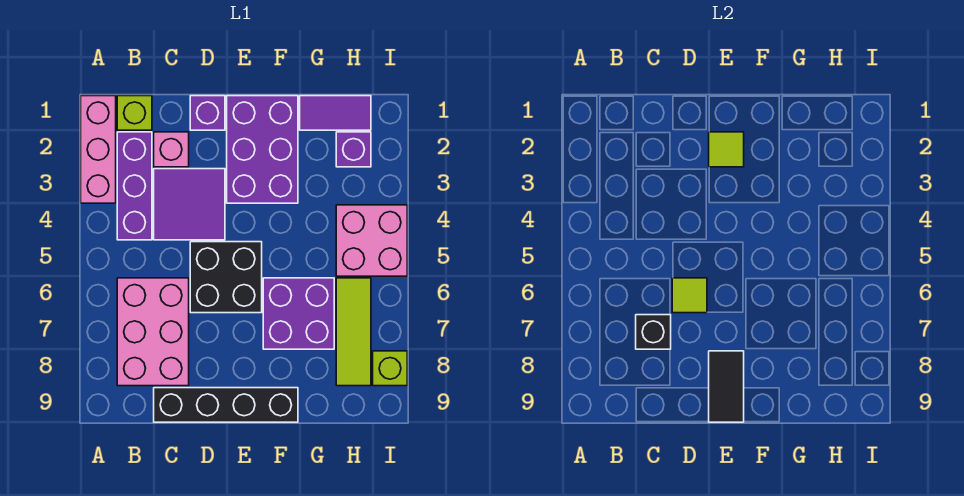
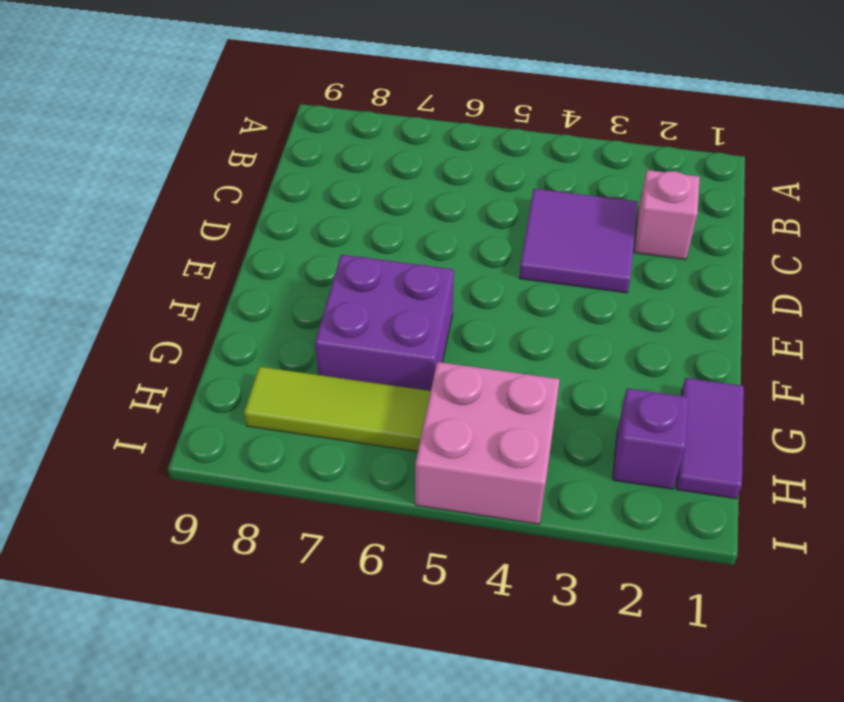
none -> pink 1x3 brick [81,96,116,203]
none -> lime 1x1 brick [117,96,152,130]
none -> purple 1x3 brick [117,132,152,240]

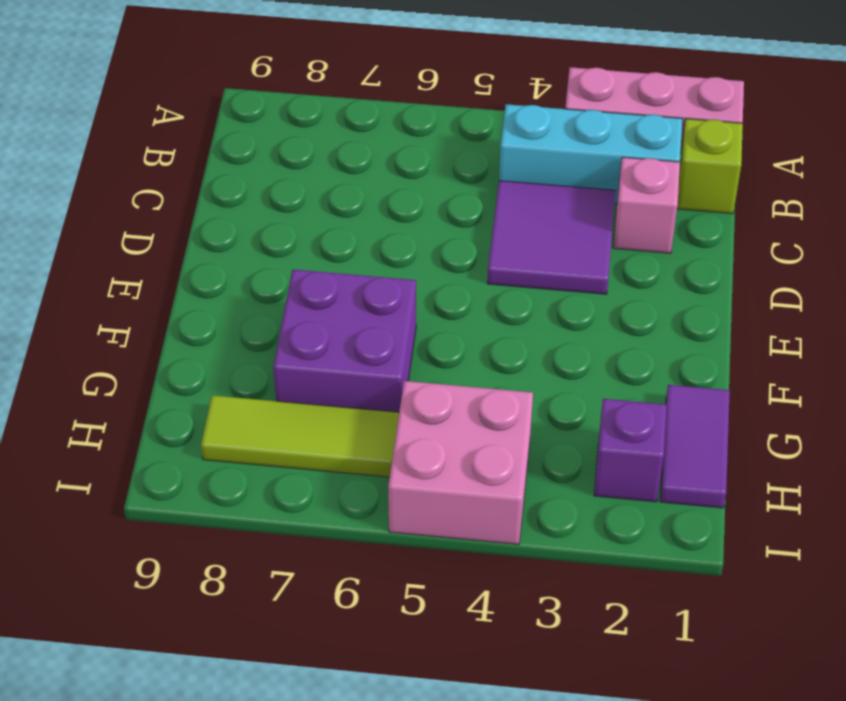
cyan 1x3 brick [499,104,682,204] -> purple 1x3 brick [117,132,152,240]
none -> pink 2x3 brick [117,278,189,386]
none -> black 1x4 brick [154,388,298,422]
none -> purple 1x1 brick [190,96,225,130]

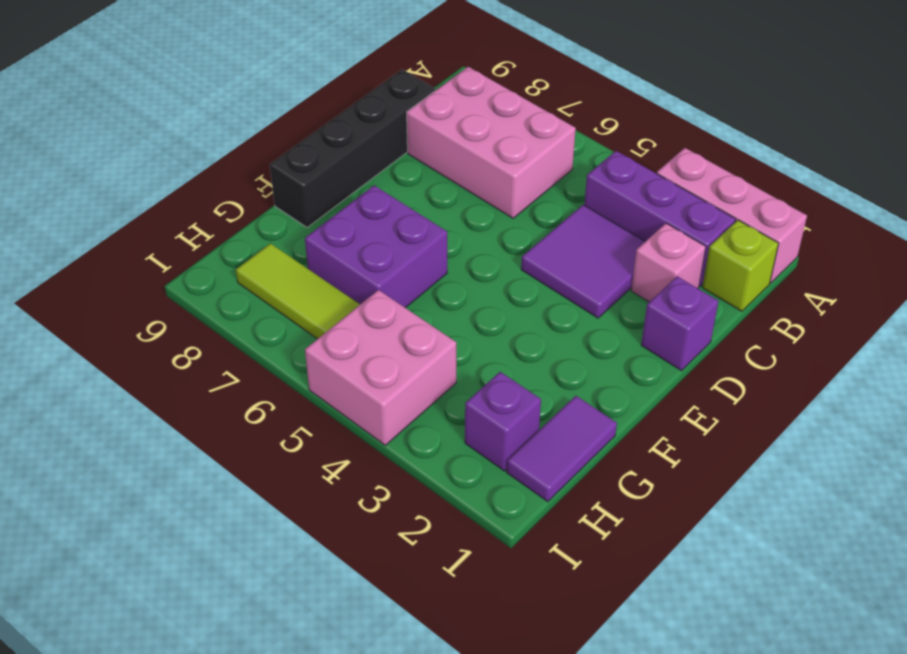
none -> black 2x2 brick [190,242,262,313]
none -> purple 2x3 brick [227,96,298,203]
none -> lime 1x1 brick [373,351,407,386]

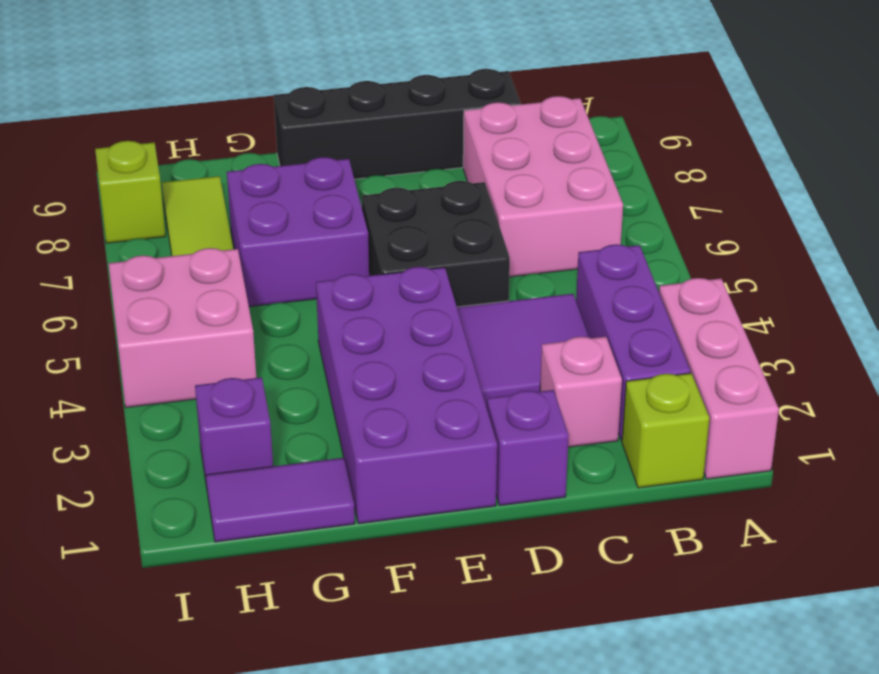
purple 2x4 brick [316,267,497,524] -> purple 2x3 brick [227,96,298,203]
none -> black 1x1 brick [636,315,671,349]
none -> lime 1x1 tile [672,278,707,313]
none -> lime 1x1 tile [709,132,744,167]

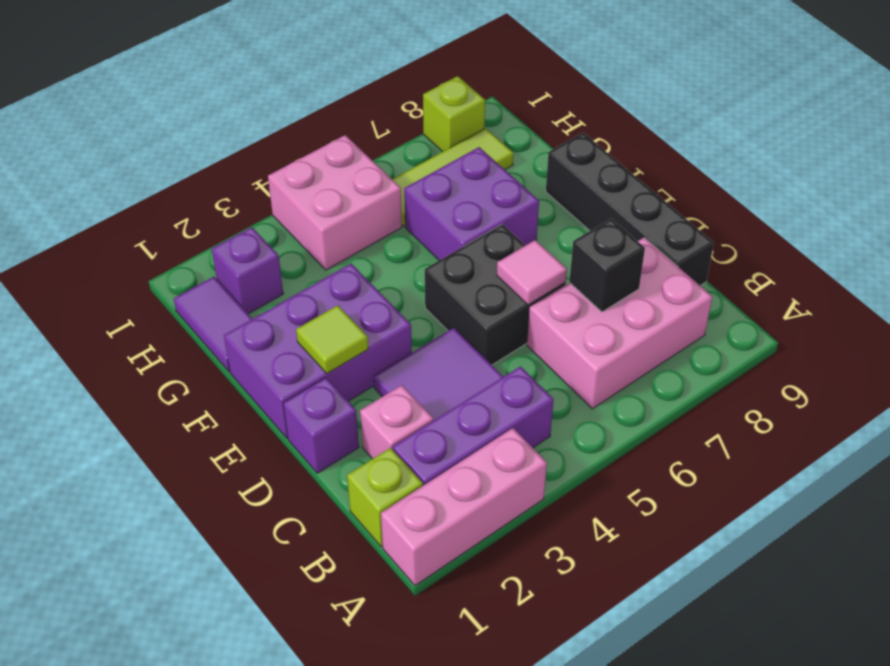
pink 1x1 tile [497,240,567,305] -> lime 1x1 tile [672,278,707,313]
none -> black 1x2 tile [709,351,744,422]

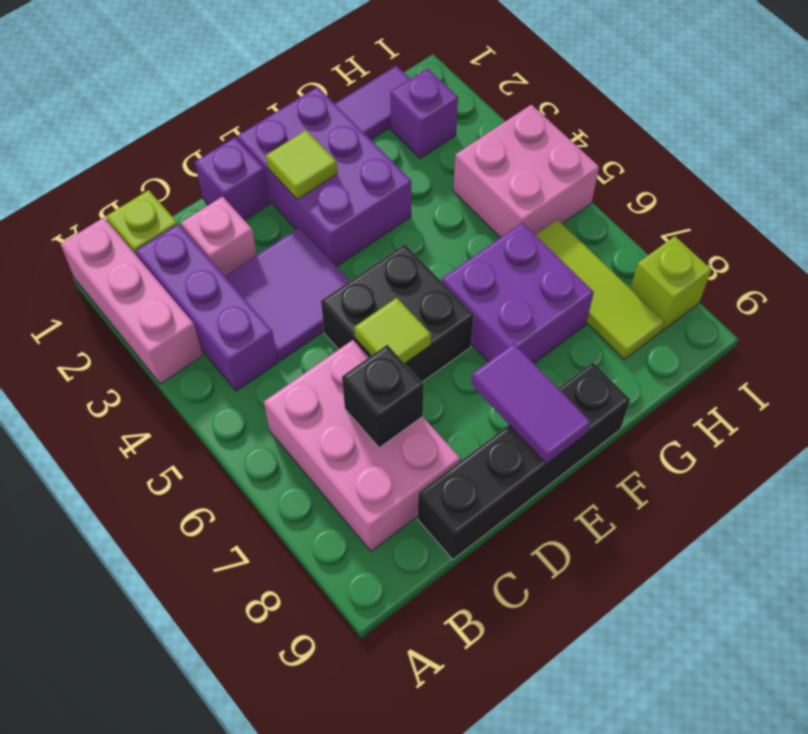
purple 1x2 tile [471,344,591,464] -> black 1x2 tile [709,351,744,422]

